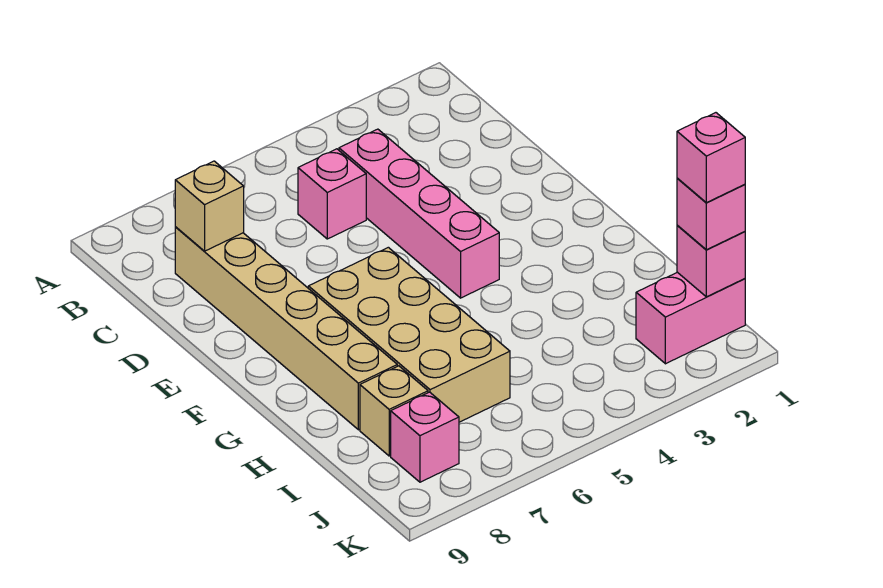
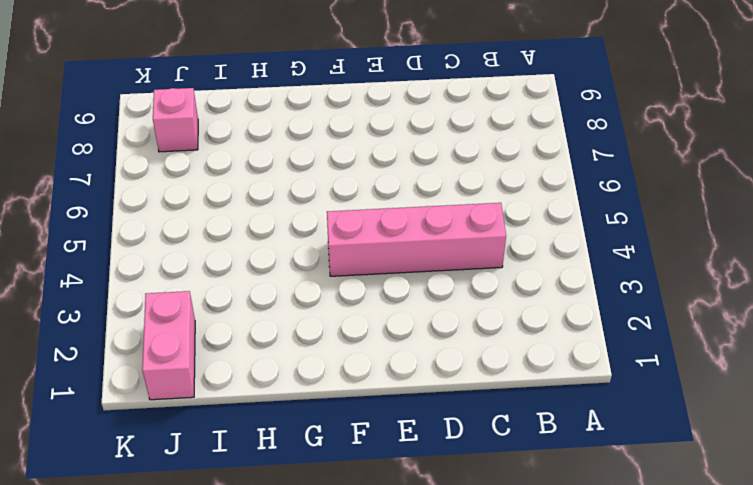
none -> pink 1x1 brick [298,149,366,239]
none -> tan 1x6 brick [175,227,397,430]

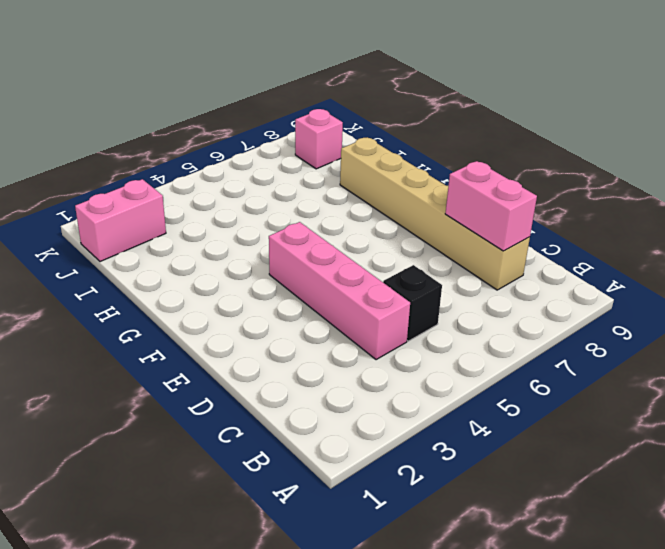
black 1x1 brick [383,265,442,341] -> pink 1x1 brick [298,149,366,239]
pink 1x2 brick [445,161,537,251] -> tan 1x1 brick [175,161,244,251]
none -> tan 2x4 brick [308,247,510,422]
none -> tan 1x1 brick [360,366,428,456]

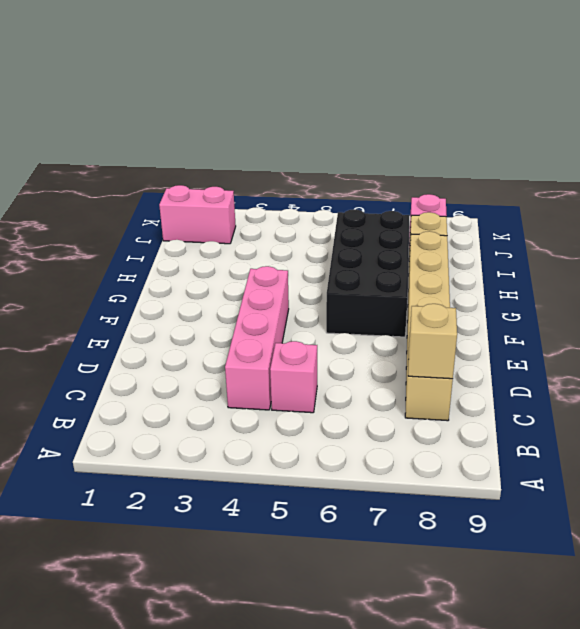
black 2x4 brick [326,209,409,337] -> tan 2x4 brick [308,247,510,422]
none -> pink 1x1 brick [677,226,745,297]
none -> pink 1x1 brick [677,178,745,250]

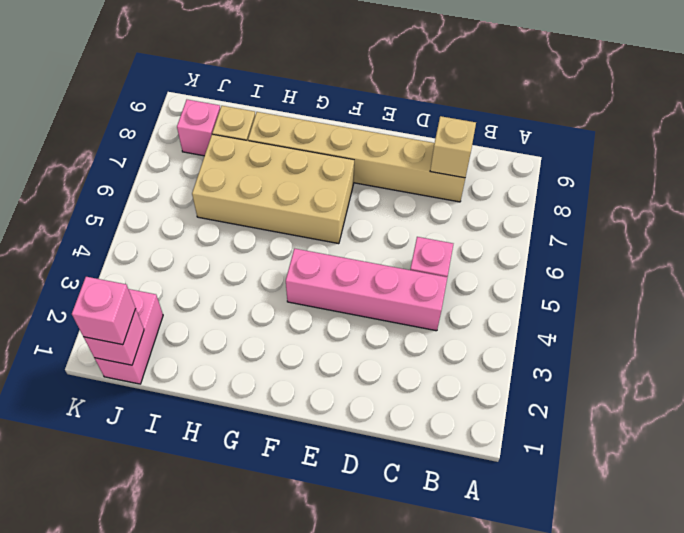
none -> pink 1x1 brick [677,113,745,203]

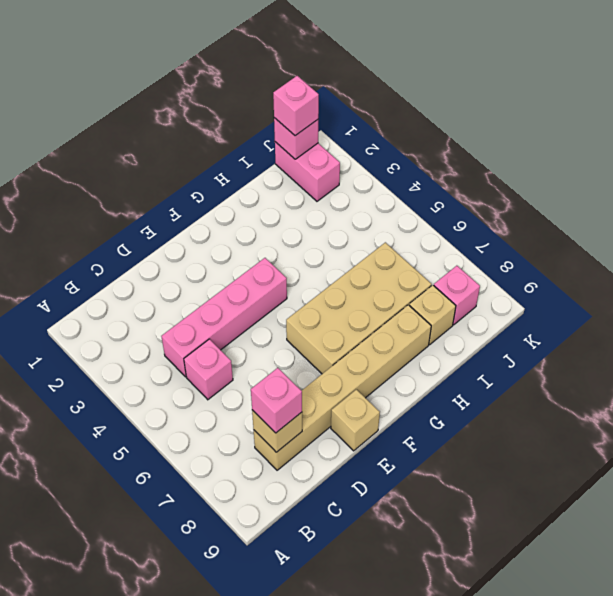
pink 1x1 brick [251,368,302,433] -> pink 1x1 brick moved to [677,113,745,203]
tan 1x1 brick [331,389,380,451] -> none

